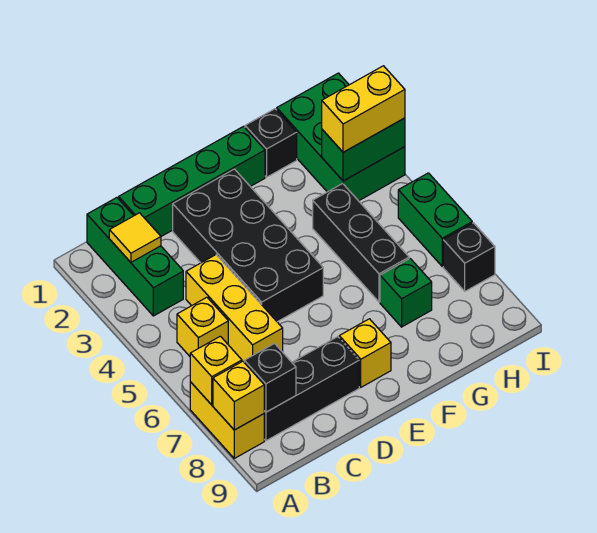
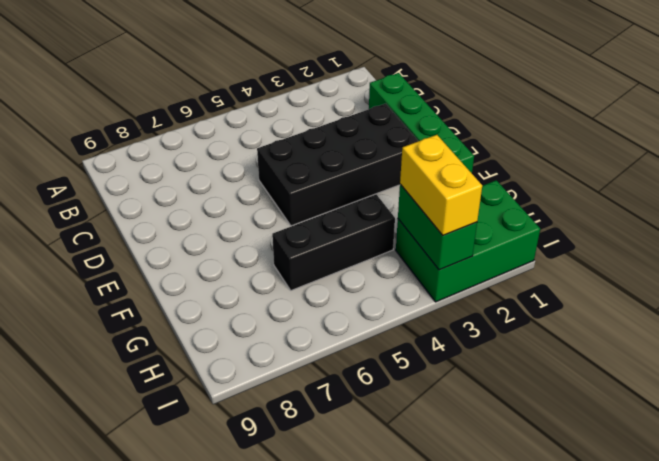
none -> yellow 1x2 brick [190,382,264,458]
none -> green 1x3 brick [87,198,183,316]
none -> yellow 1x1 brick [177,297,228,356]

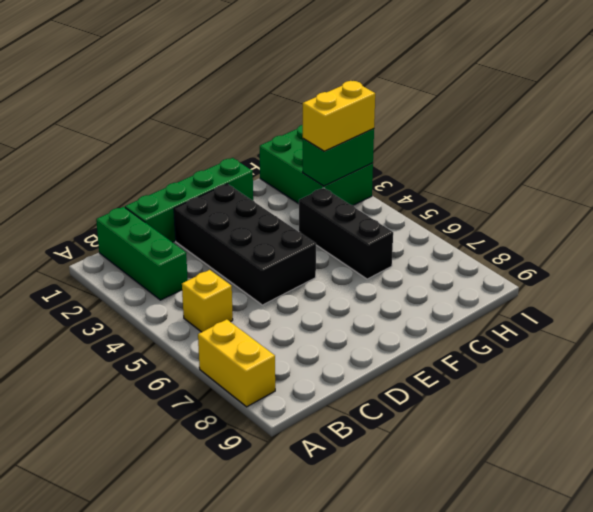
none -> black 1x3 brick [264,337,359,441]
none -> yellow 1x3 brick [186,255,283,362]
none -> yellow 1x1 brick [339,319,391,387]

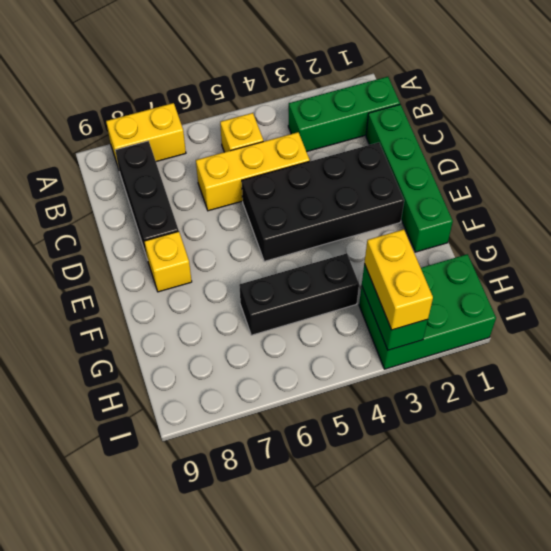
none -> black 1x1 brick [245,109,297,177]
none -> green 1x1 brick [380,259,432,327]
none -> green 1x2 brick [398,173,472,266]

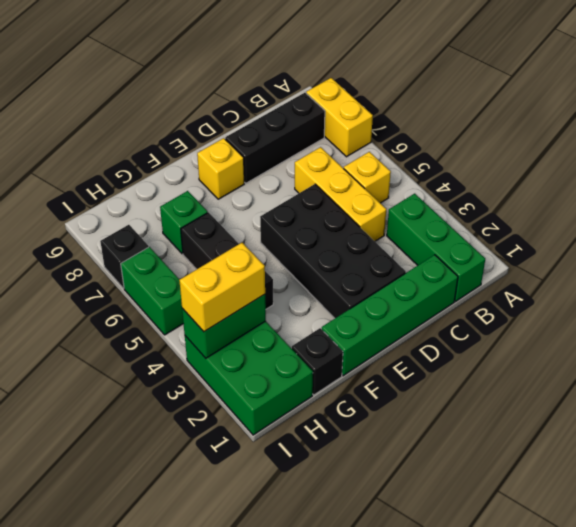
none -> yellow 1x1 brick [190,336,242,405]
none -> yellow 1x1 brick [213,361,264,430]
none -> yellow 1x1 tile [109,213,161,262]

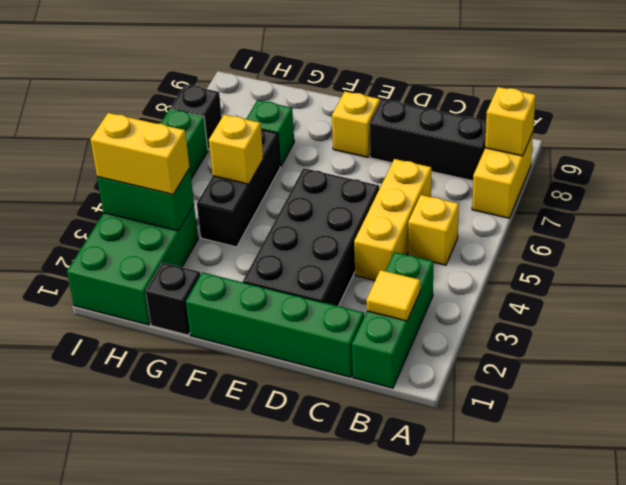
yellow 1x1 brick [209,115,263,184] -> yellow 1x1 brick moved to [190,336,242,405]
none -> black 1x1 brick [244,344,296,412]

